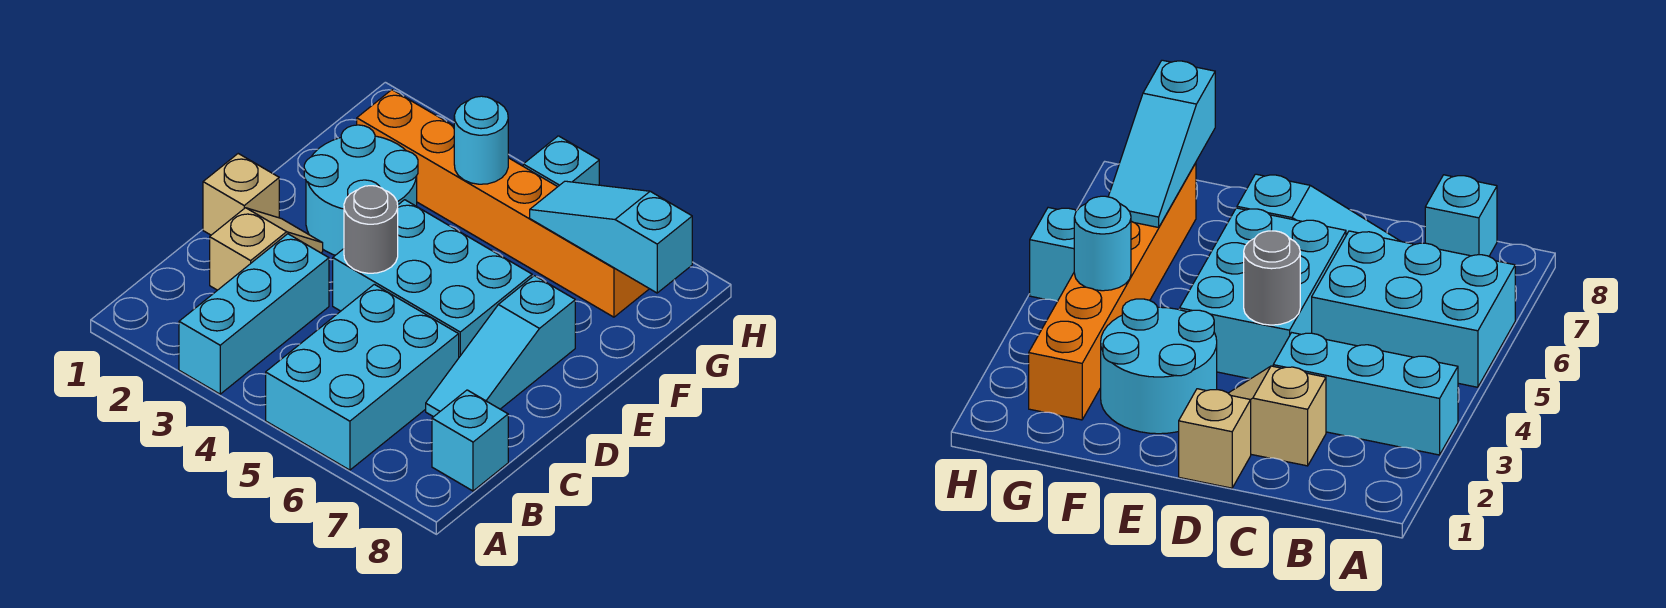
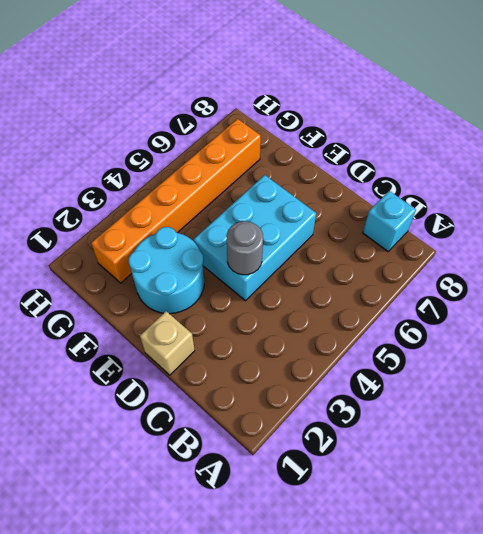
none -> cyan 1x3 brick [179,234,329,394]
none -> cyan 2x3 brick [266,284,459,470]
none -> tan 1x2 slope [210,208,323,290]

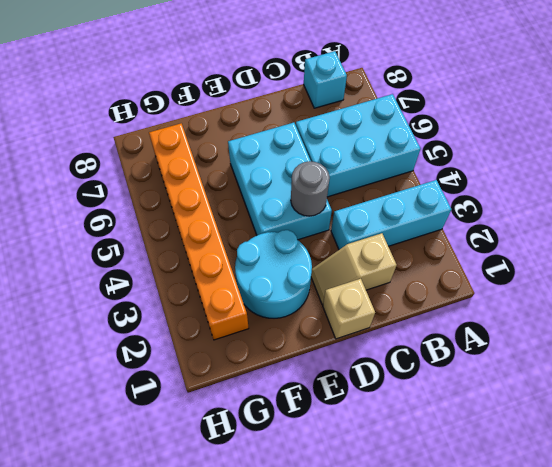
none -> cyan 1x3 slope [426,276,575,417]
none -> cyan 1x1 brick [523,136,599,187]
none -> cyan 1x1 round brick [454,96,508,184]

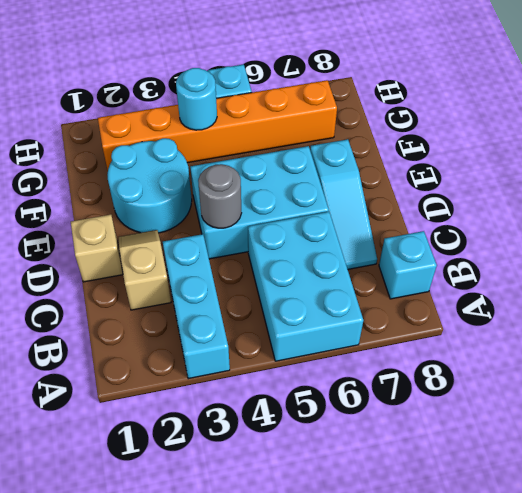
none -> cyan 1x3 slope [530,181,692,293]

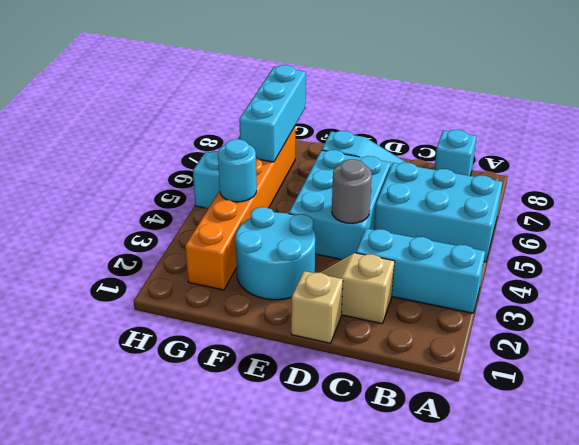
cyan 1x3 brick [239,65,306,162] -> cyan 1x3 slope [530,181,692,293]

